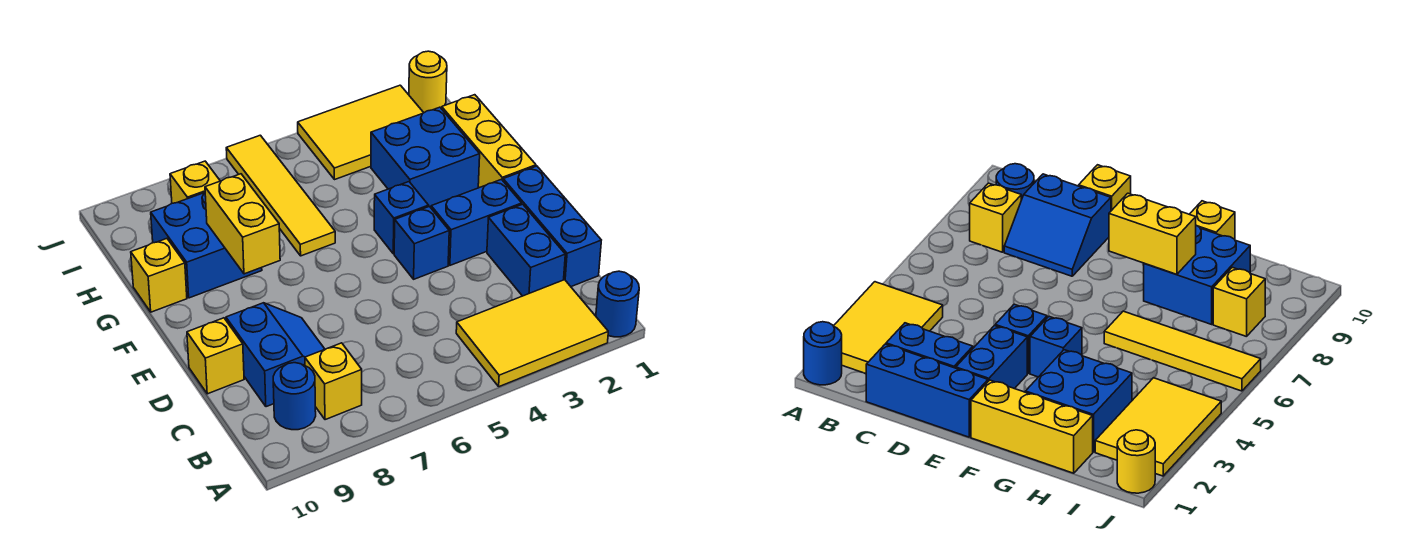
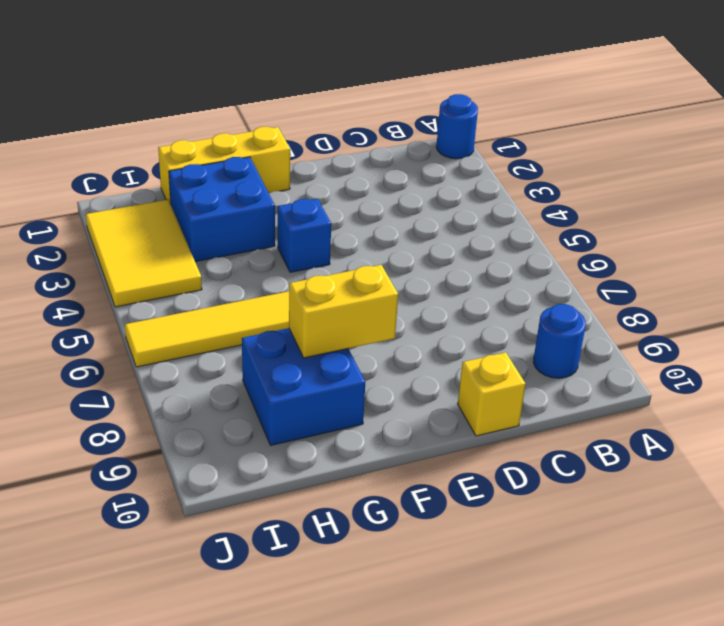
none -> yellow 2x3 tile [456,280,608,387]
none -> yellow 1x1 brick [305,343,362,420]
none -> blue 1x3 brick [503,166,601,287]

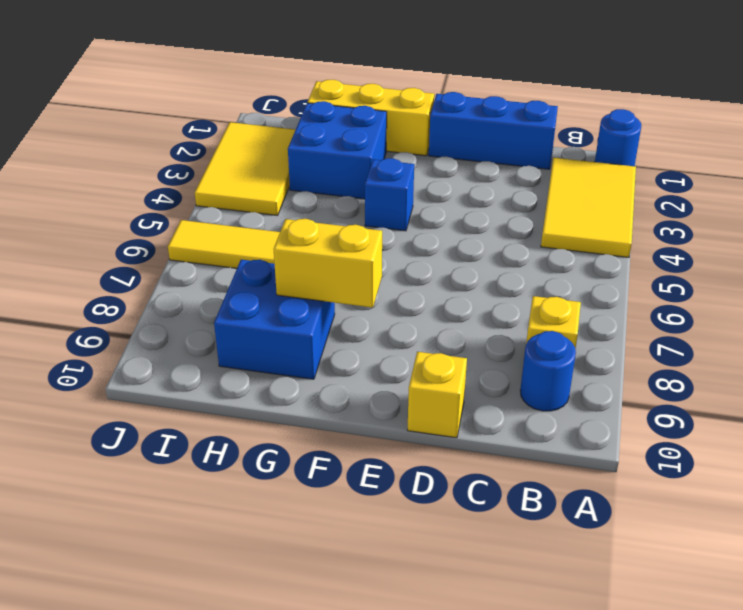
none -> blue 1x2 brick [487,204,565,296]
none -> blue 2x2 slope [226,303,325,407]
none -> blue 1x2 brick [431,179,522,265]

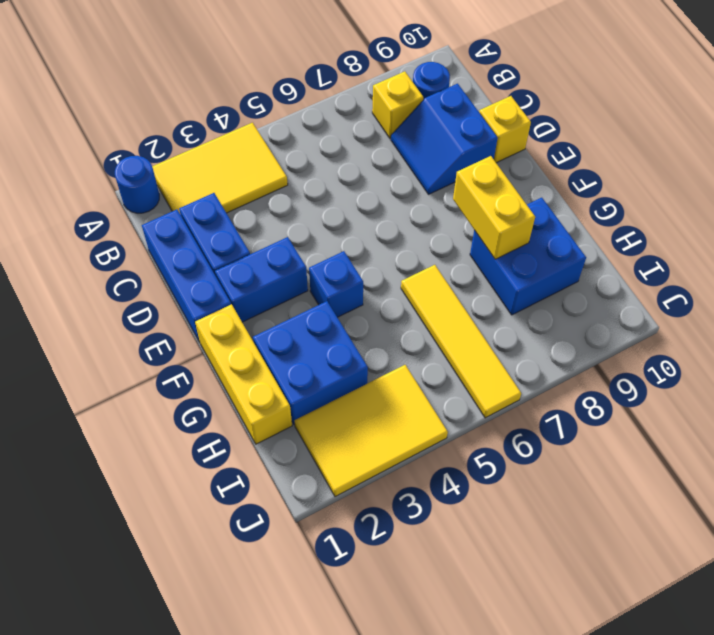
none -> blue 1x1 brick [394,206,449,279]
none -> yellow 1x1 brick [131,239,187,312]
none -> yellow 1x1 brick [170,161,220,203]

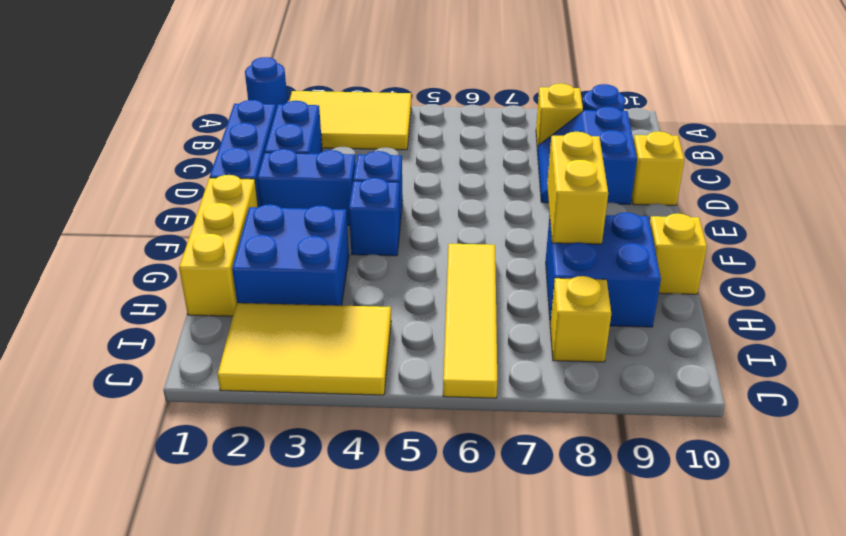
none -> yellow 1x1 round brick [409,51,447,113]

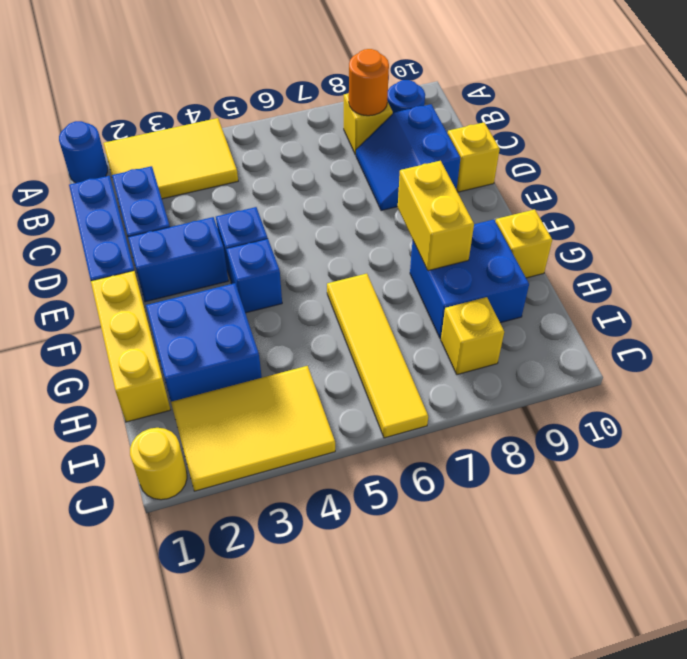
orange 1x1 round brick [349,49,389,116] -> none

